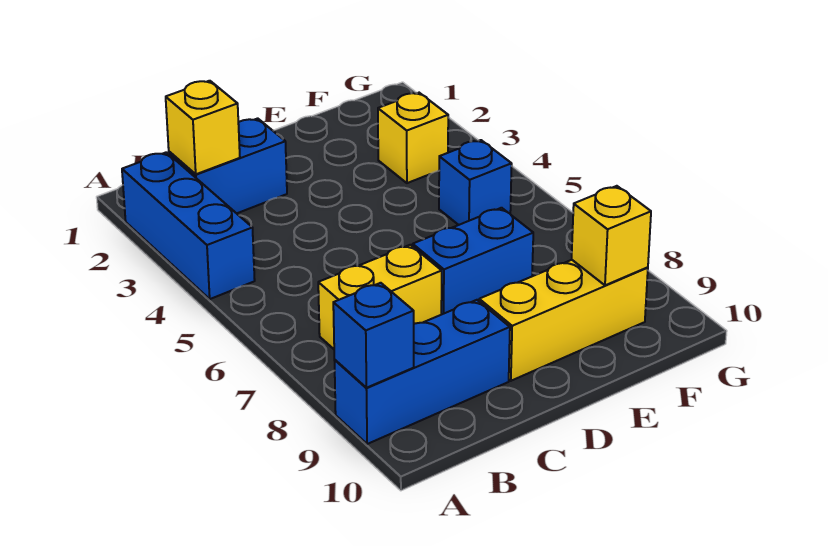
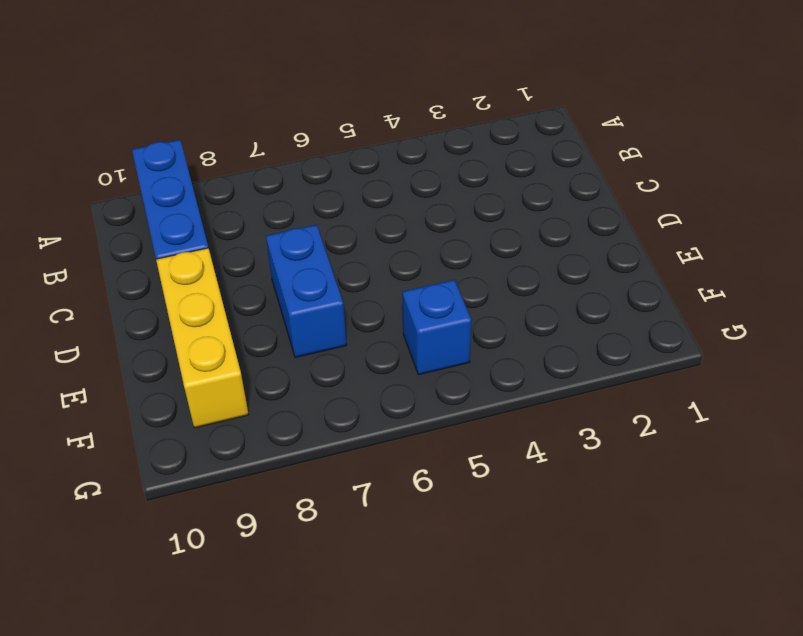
none -> blue 1x3 brick [122,152,255,299]
none -> blue 1x2 brick [169,118,287,213]

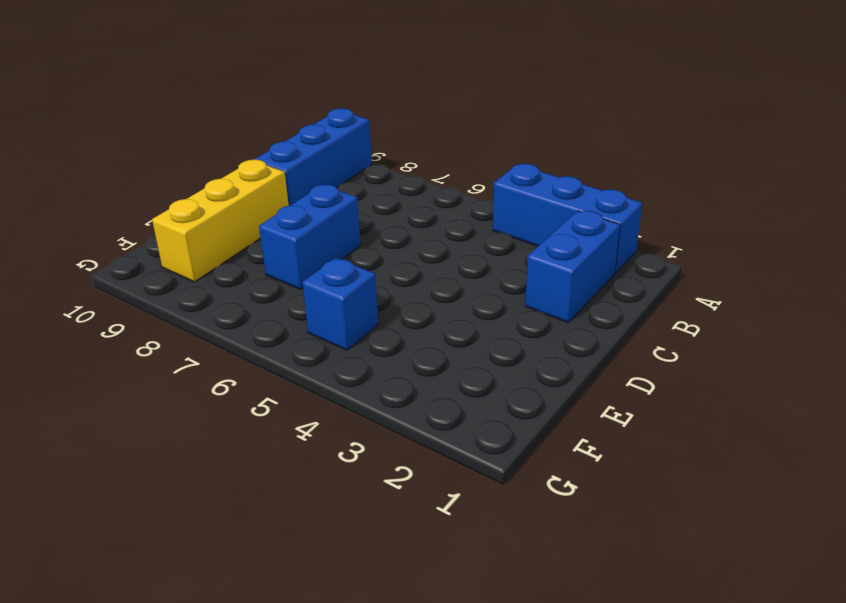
none -> yellow 1x2 brick [318,245,442,349]
none -> yellow 1x1 brick [378,93,448,183]

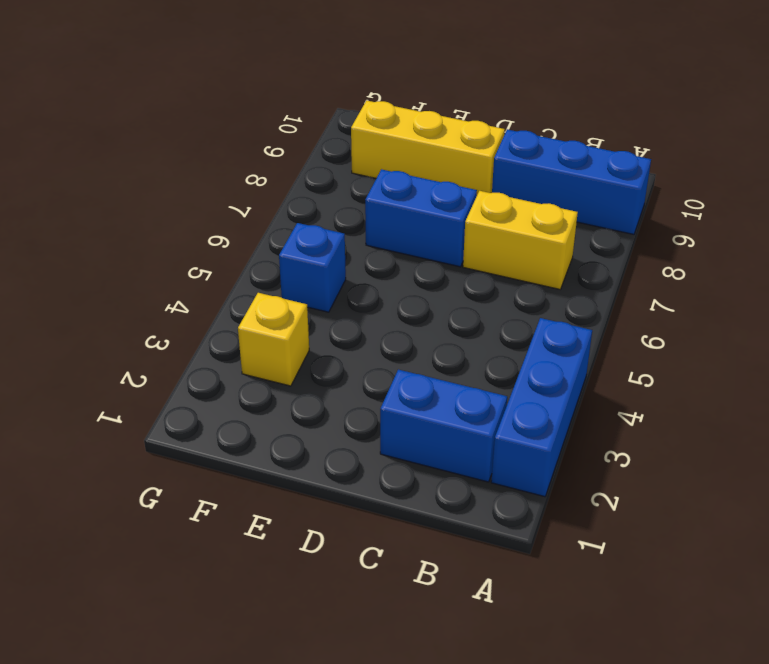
none -> blue 1x1 brick [333,283,414,388]
none -> yellow 1x1 brick [166,81,240,174]

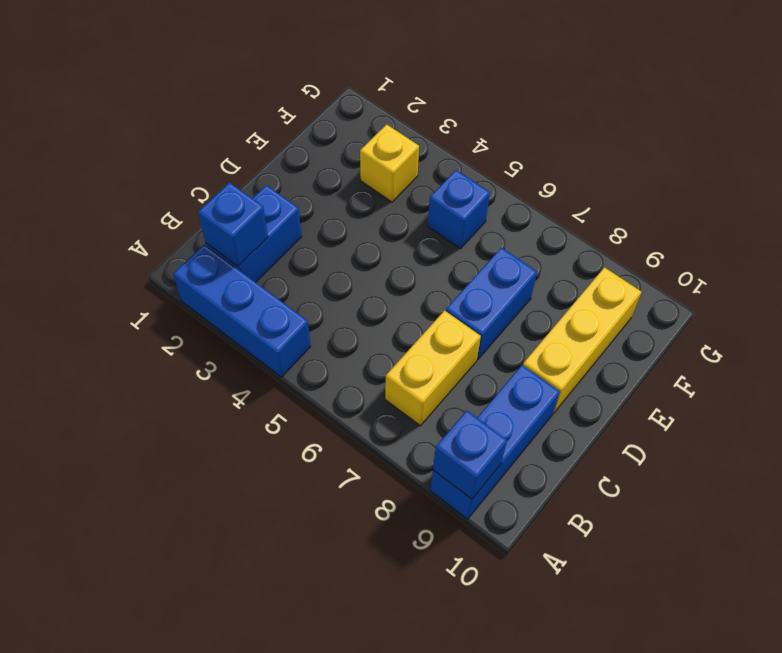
blue 1x1 brick [198,182,268,266] -> yellow 1x1 brick [166,81,240,174]
none -> yellow 1x1 brick [572,186,651,285]

